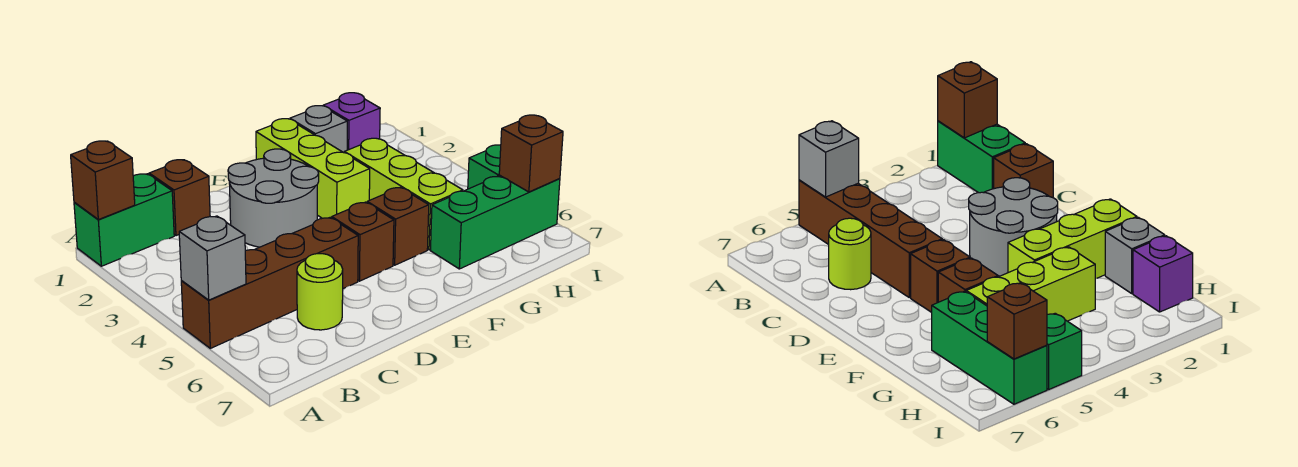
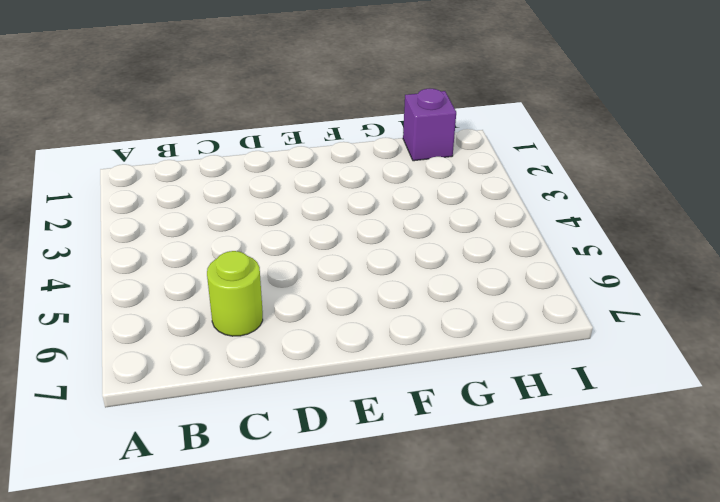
none -> green 1x2 brick [74,174,174,266]
none -> brown 1x4 brick [181,218,358,348]
none -> brown 1x1 brick [149,160,210,236]

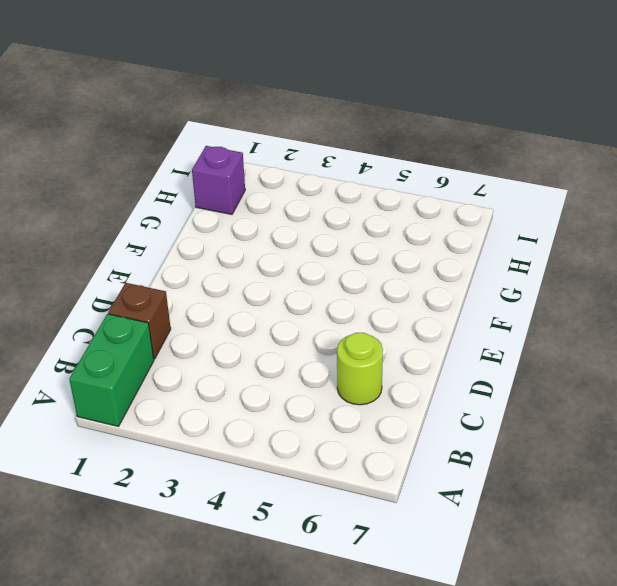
none -> brown 1x4 brick [181,218,358,348]
none -> grey 2x2 round brick [228,149,319,247]
none -> brown 1x1 brick [332,202,394,281]

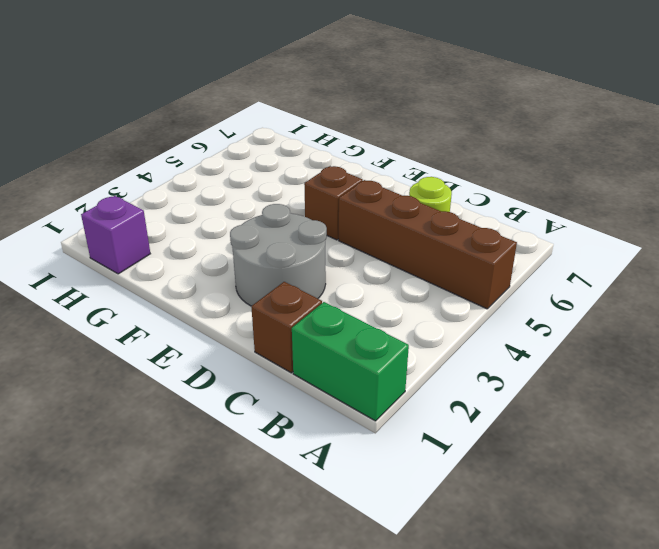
none -> lime 1x3 brick [256,119,370,218]
none -> brown 1x1 brick [367,188,429,265]
none -> grey 1x1 brick [290,106,347,153]

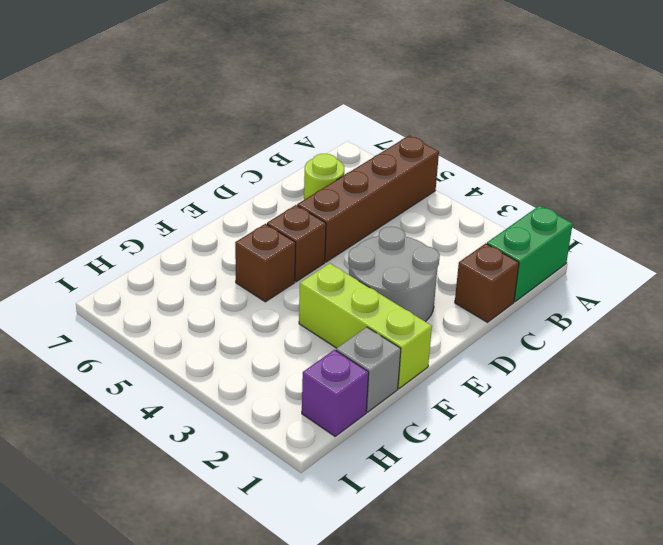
none -> lime 1x3 brick [344,138,463,250]
none -> green 1x3 brick [431,175,560,269]
none -> green 1x1 brick [468,145,501,189]

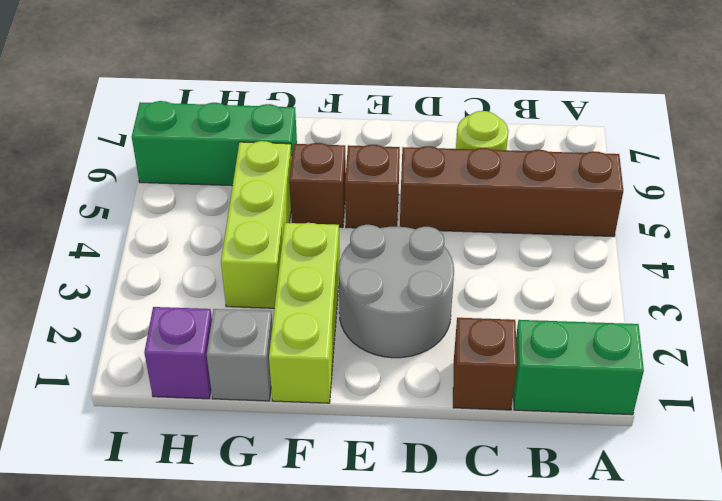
none -> green 1x1 brick [468,145,501,189]
none -> brown 1x1 brick [71,141,135,220]
none -> grey 1x1 brick [179,216,246,300]

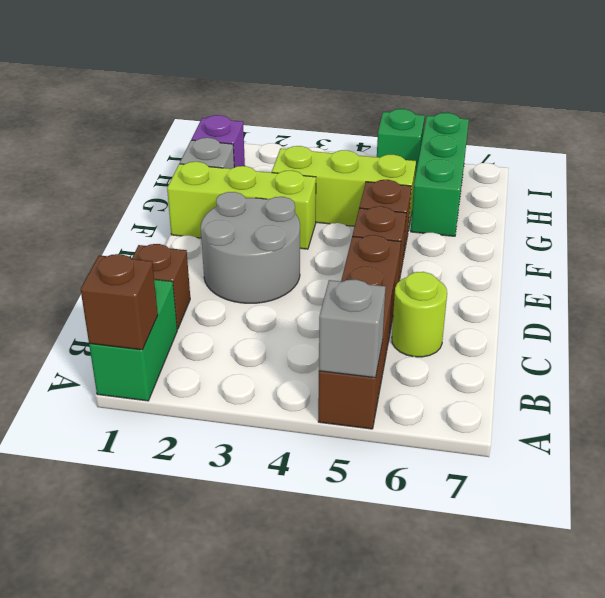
none -> brown 1x1 brick [499,115,563,192]

